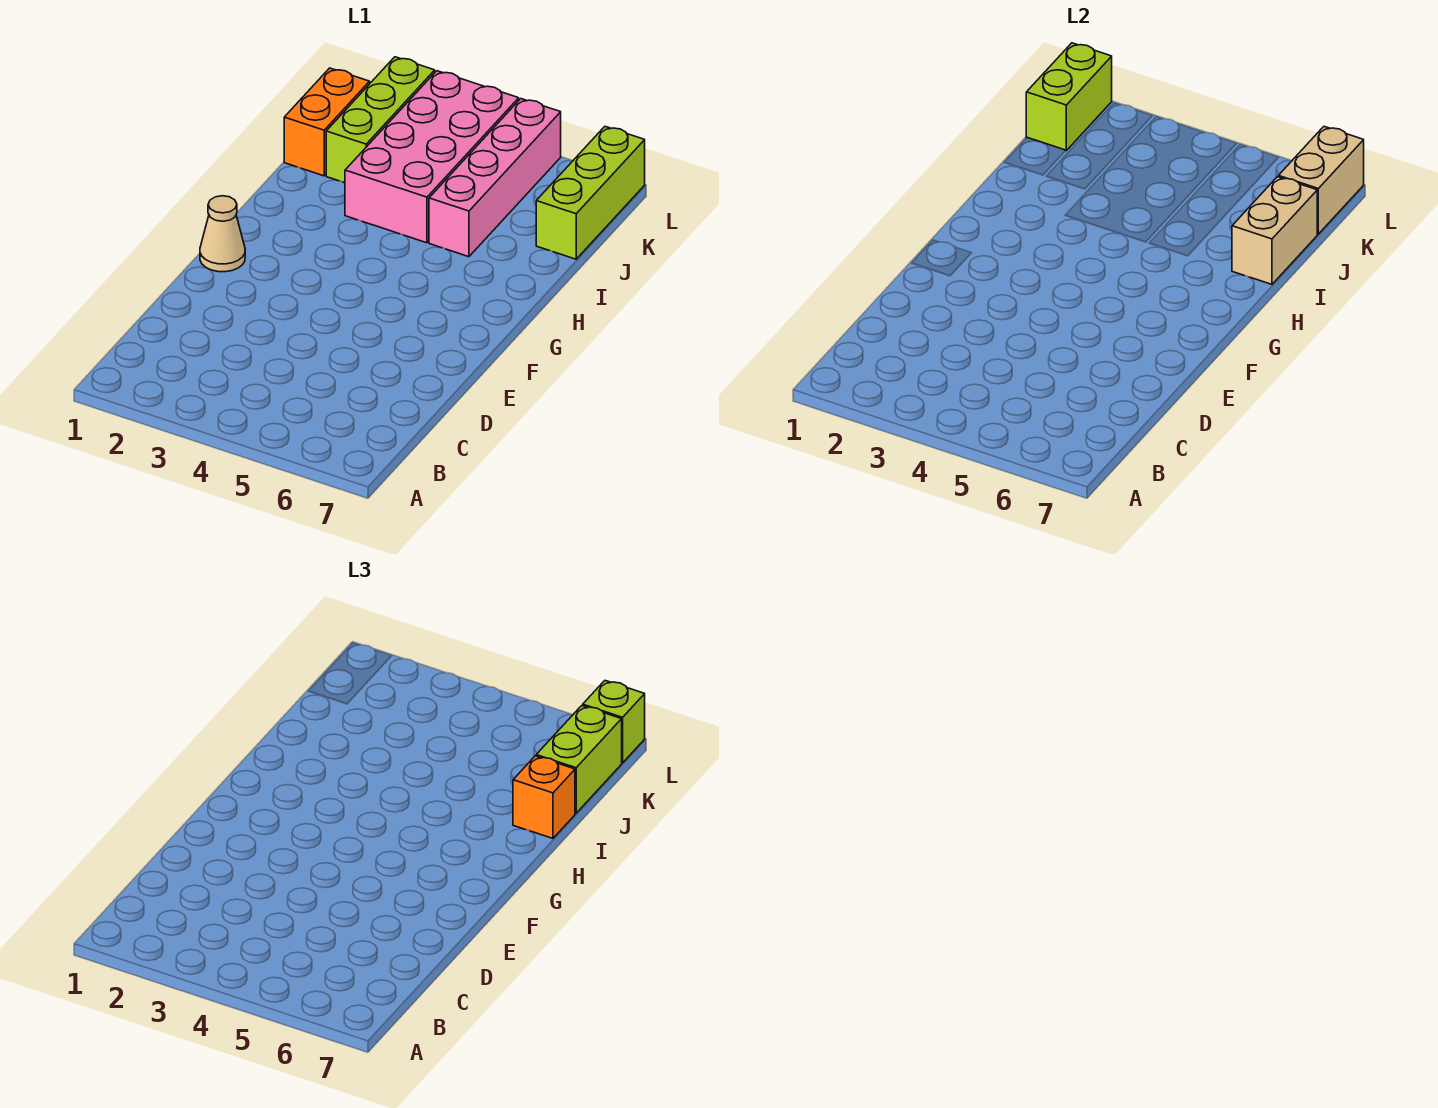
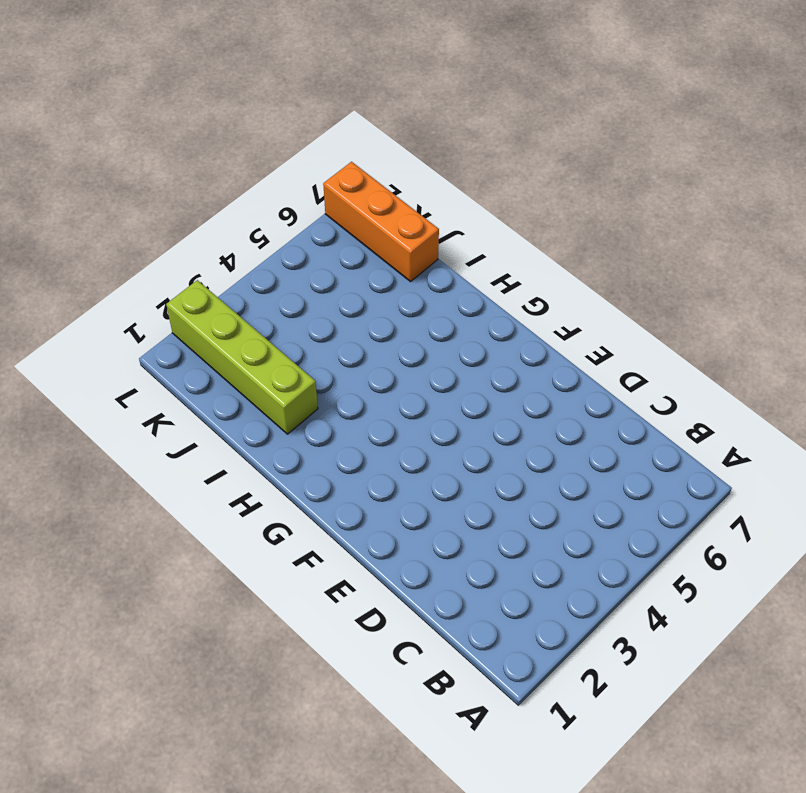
lime 1x4 brick [166,280,318,434] -> lime 1x3 brick [326,57,435,183]
orange 1x3 brick [323,162,439,282] -> lime 1x3 brick [536,127,645,259]
none -> tan 1x1 cone [200,196,245,272]
none -> pink 2x4 brick [345,71,519,243]
none -> pink 1x4 brick [429,99,561,257]

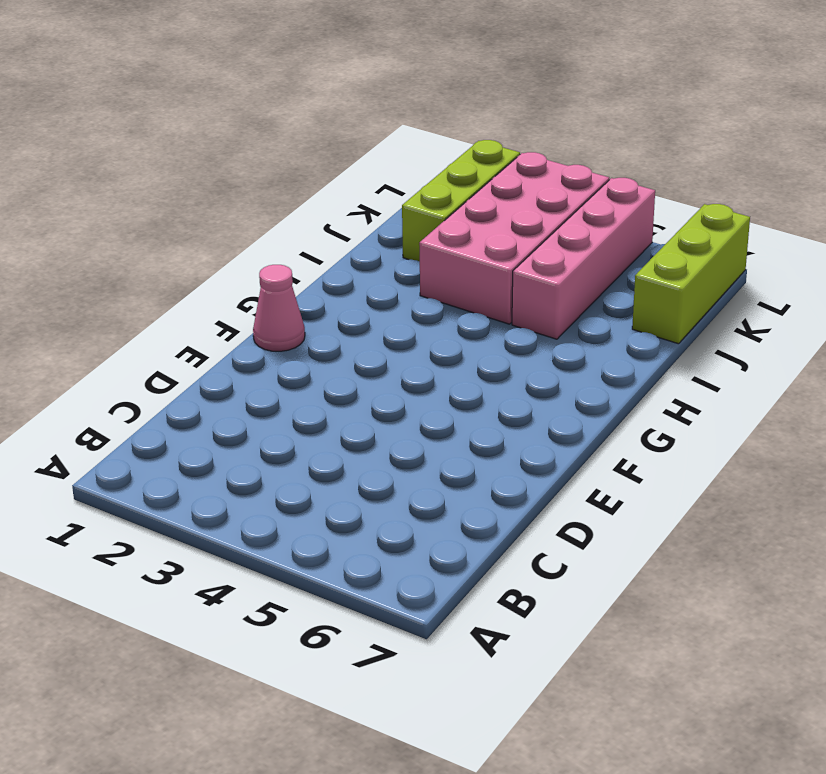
pink 1x1 cone [253,265,305,351] -> tan 1x1 cone [200,196,245,272]
none -> orange 1x2 brick [284,68,370,176]
none -> tan 1x2 brick [1232,177,1317,284]
none -> lime 1x2 brick [1026,43,1112,150]

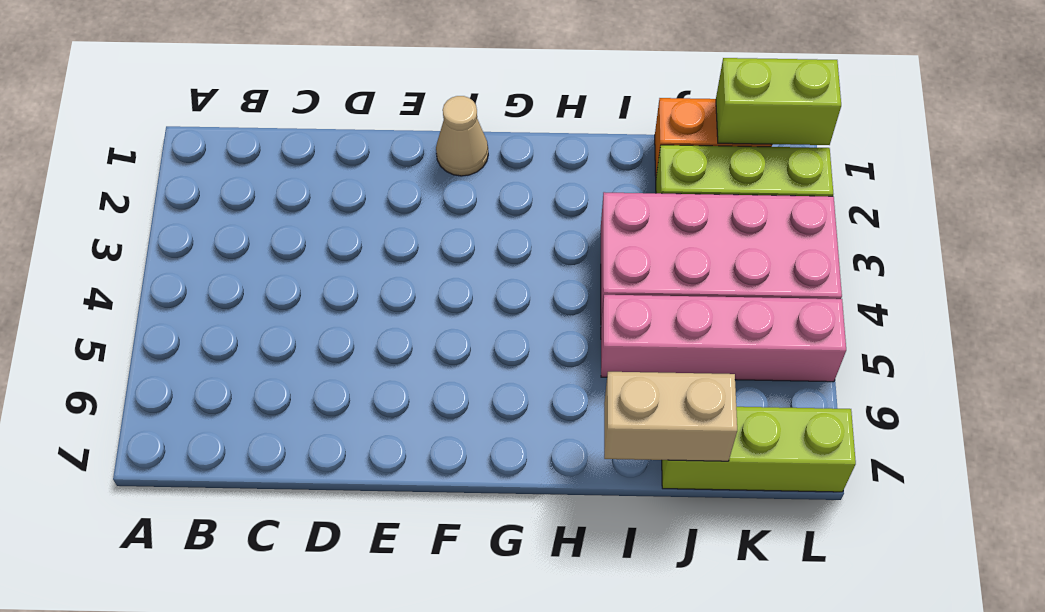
none -> tan 1x2 brick [1278,127,1364,234]
none -> orange 1x1 brick [513,756,575,838]
none -> lime 1x2 brick [536,706,622,813]

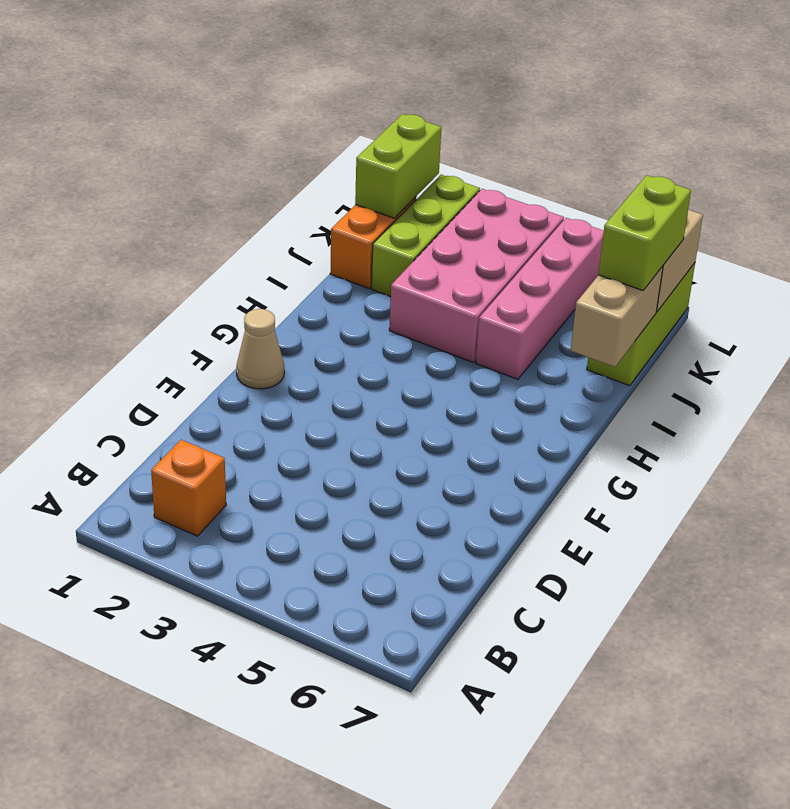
orange 1x1 brick [151,440,226,536] -> orange 1x1 brick moved to [513,756,575,838]
none -> lime 1x1 brick [583,681,645,763]

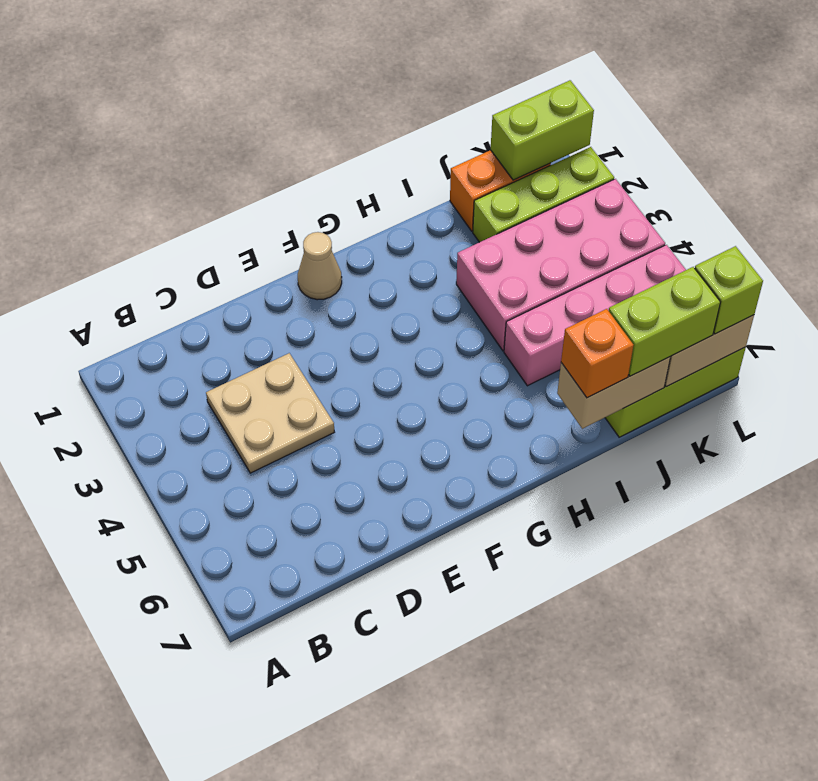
tan 2x2 plate [206,353,334,473] -> none

